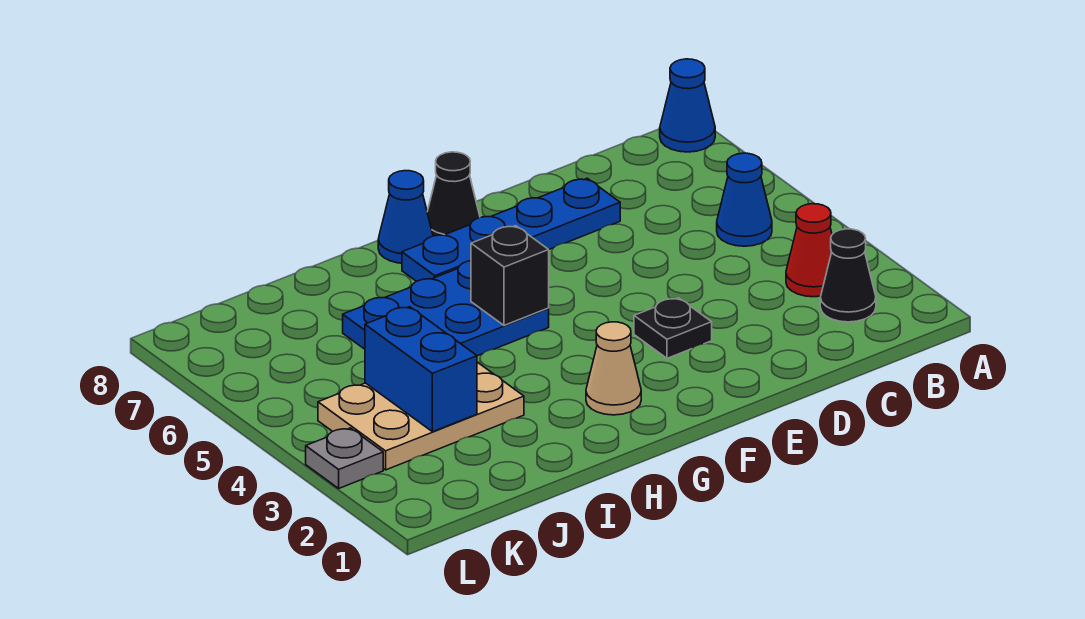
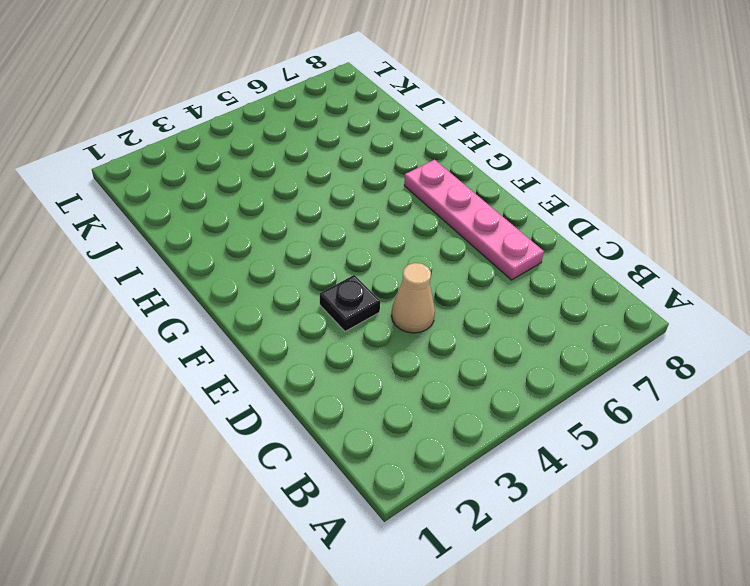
tan 1x1 cone [391,263,435,333] -> tan 1x1 cone moved to [586,322,641,415]
pink 1x4 plate [404,160,544,280] -> blue 1x4 plate [402,178,620,281]
none -> blue 1x1 cone [660,59,715,152]
none -> black 1x1 cone [820,229,876,322]
none -> red 1x1 cone [786,204,832,297]

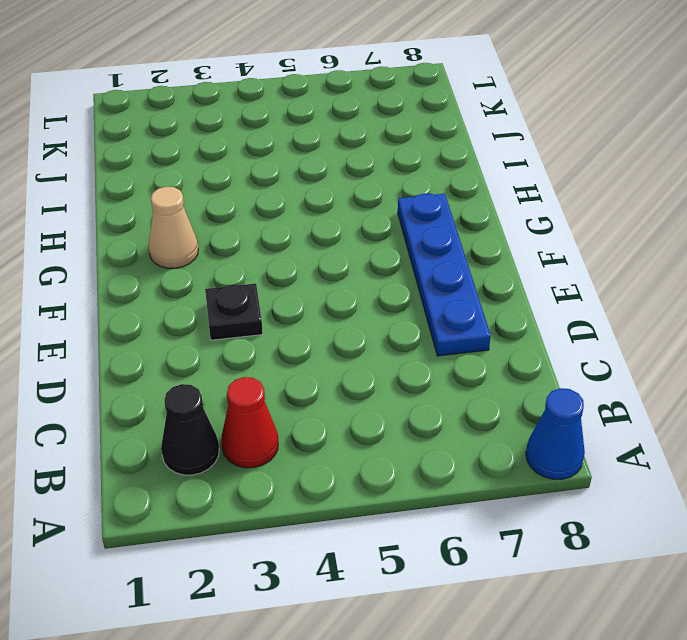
none -> blue 1x1 cone [717,153,772,246]
none -> black 1x1 cone [427,152,480,236]
none -> blue 2x3 plate [343,261,549,356]

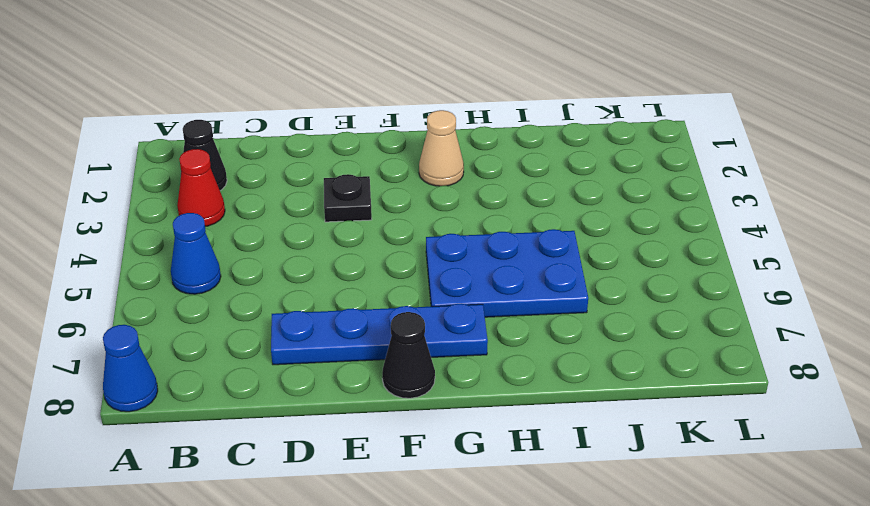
none -> blue 1x1 cone [378,171,433,263]
none -> tan 2x3 plate [318,362,524,470]
none -> grey 1x1 plate [306,428,383,488]

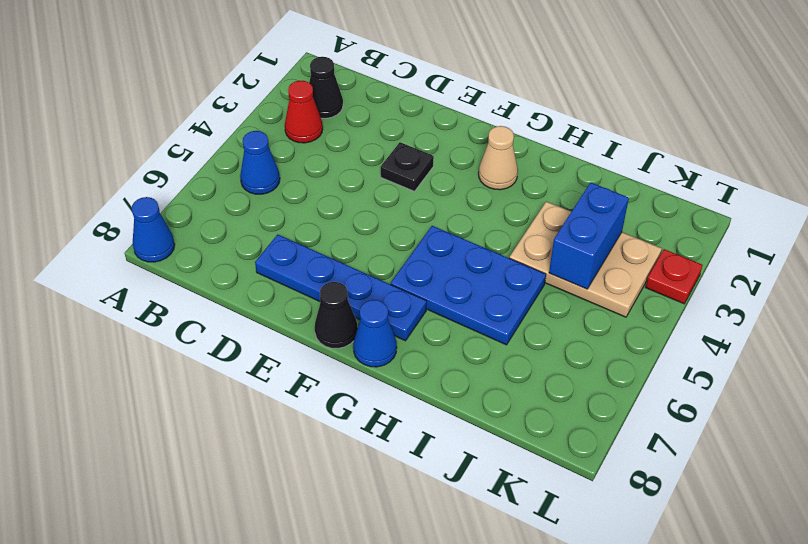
red 1x1 plate [646,249,703,304] -> grey 1x1 plate [306,428,383,488]
none -> black 1x1 brick [471,226,549,325]

